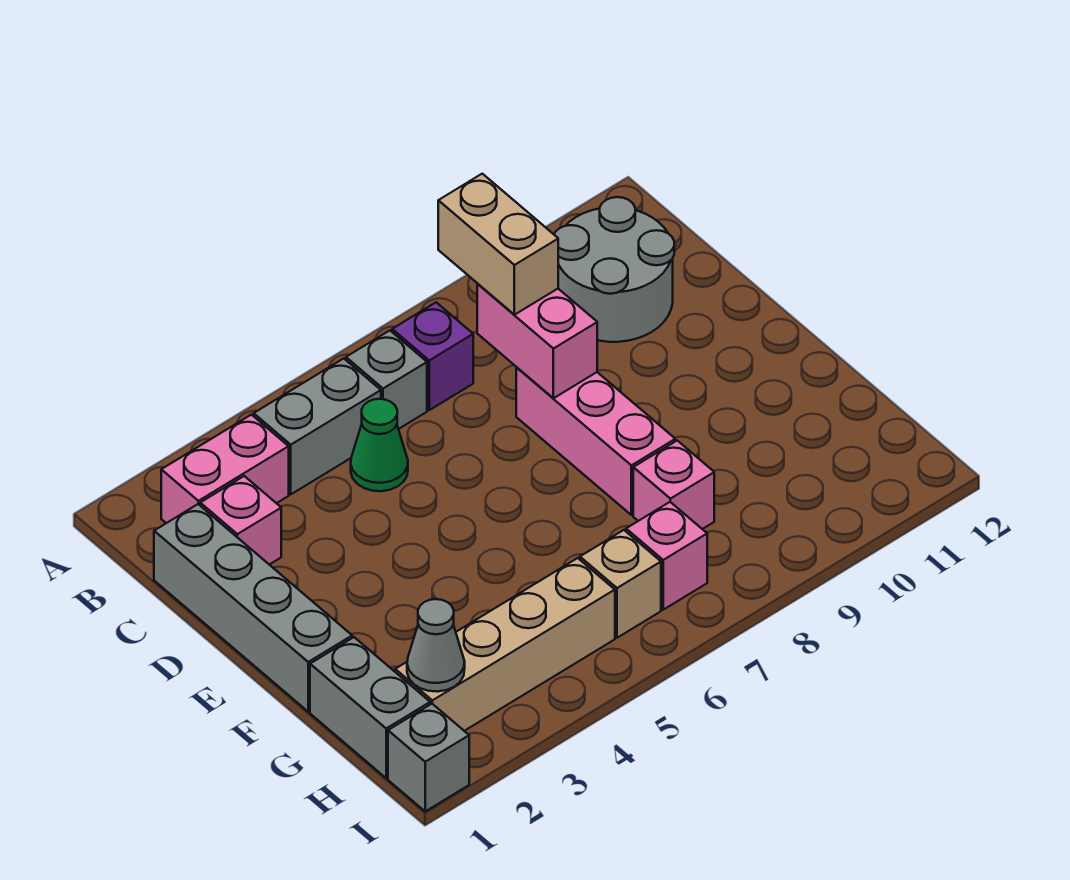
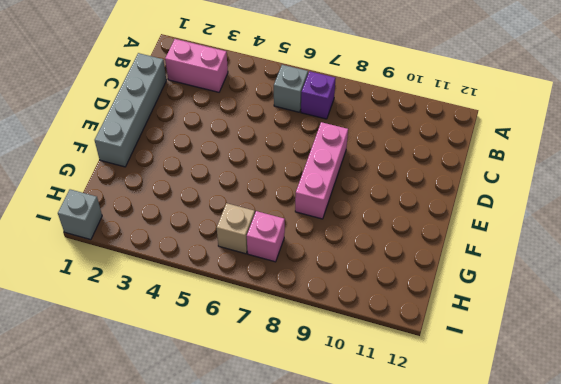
none -> grey 1x2 brick [254,359,381,494]
none -> grey 2x2 round brick [554,197,674,342]
none -> pink 1x1 brick [200,476,281,565]

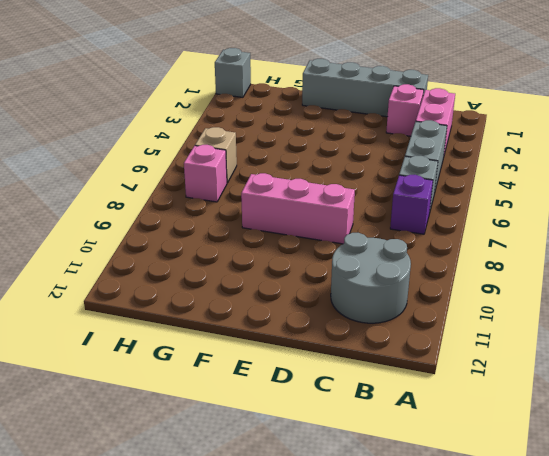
none -> green 1x1 cone [351,399,408,491]
none -> grey 1x2 brick [310,637,430,778]
none -> pink 1x1 brick [633,441,714,529]

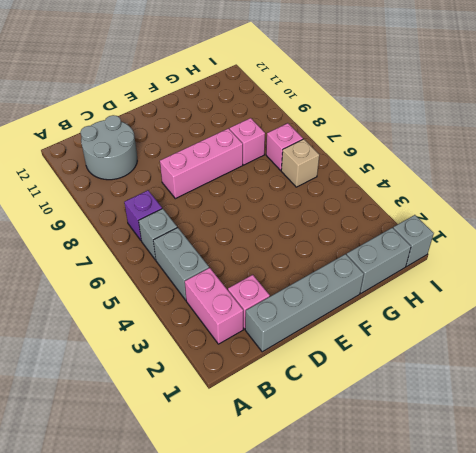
none -> green 1x1 cone [351,399,408,491]
none -> tan 1x4 brick [395,558,615,731]
none -> pink 1x2 brick [477,284,597,398]

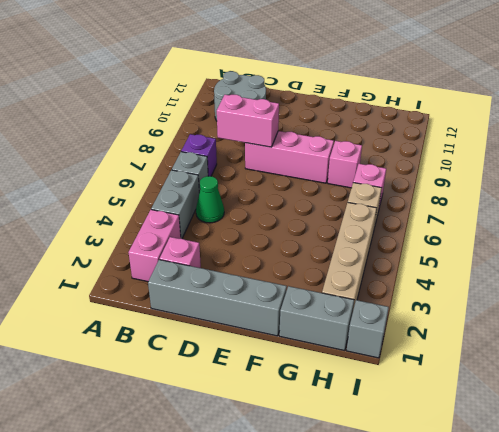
none -> grey 1x1 cone [407,599,465,692]
none -> tan 1x2 brick [438,174,558,315]

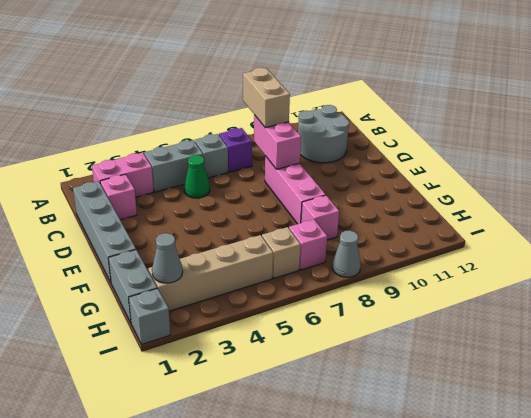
grey 1x1 cone [332,230,361,277] -> none

